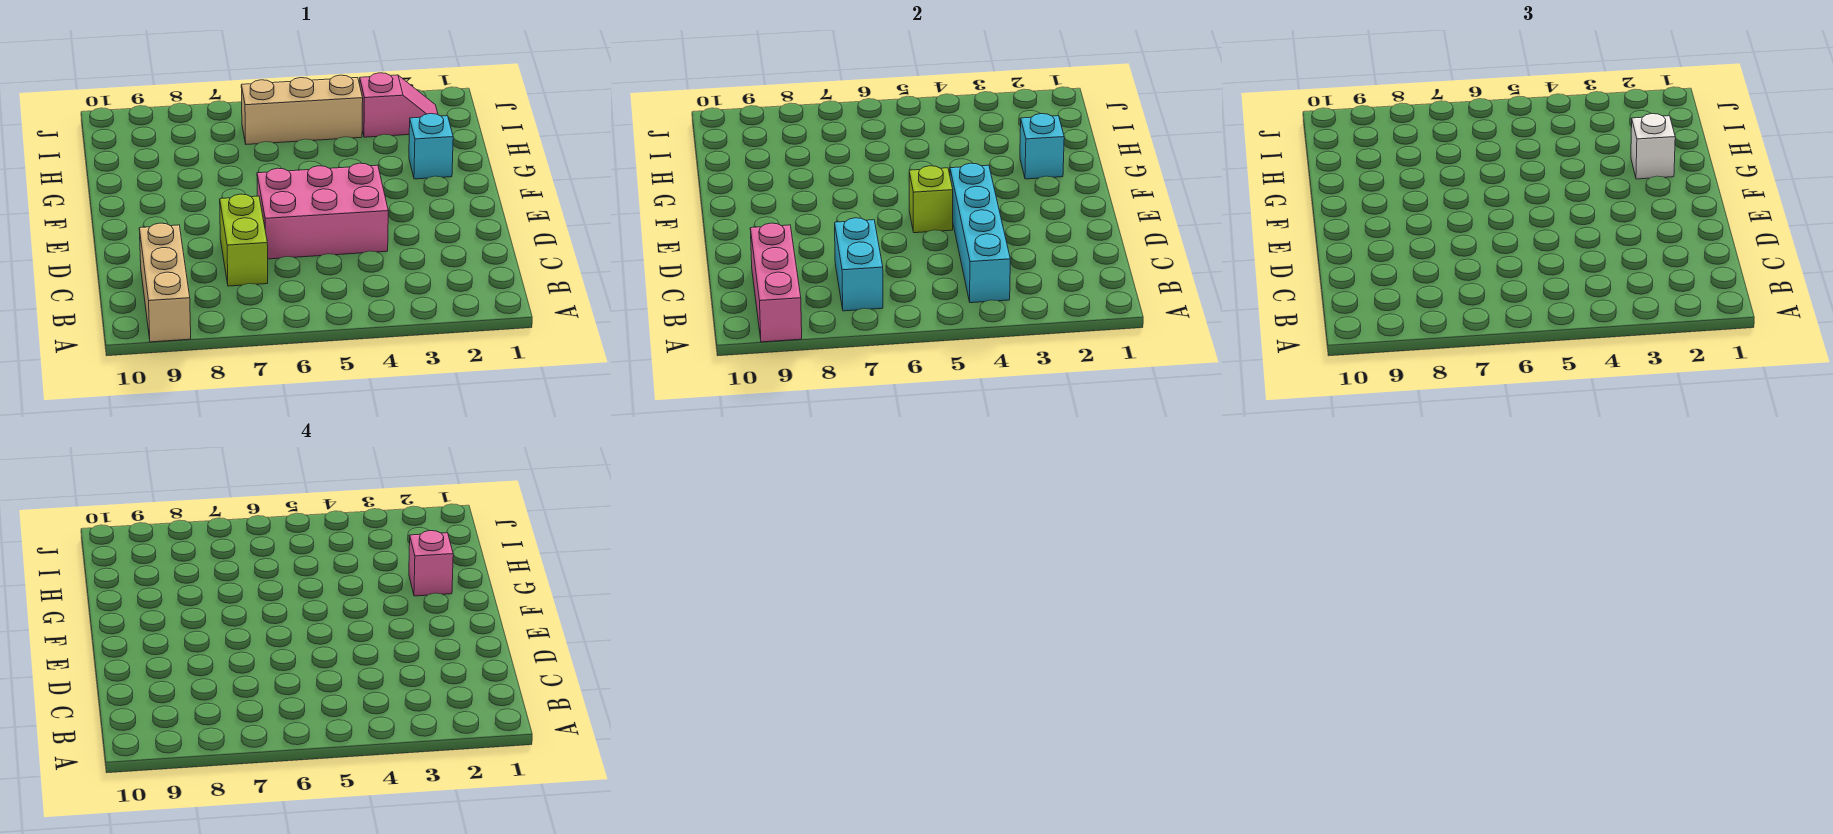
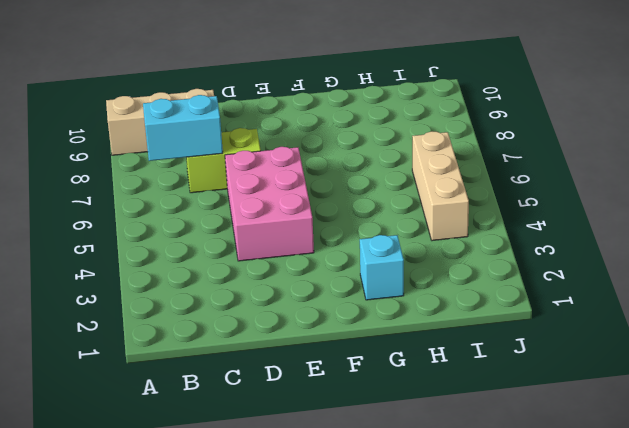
none -> pink 1x2 slope [360,73,438,137]
none -> pink 1x3 brick [750,223,802,342]
none -> cyan 1x4 brick [950,163,1010,303]

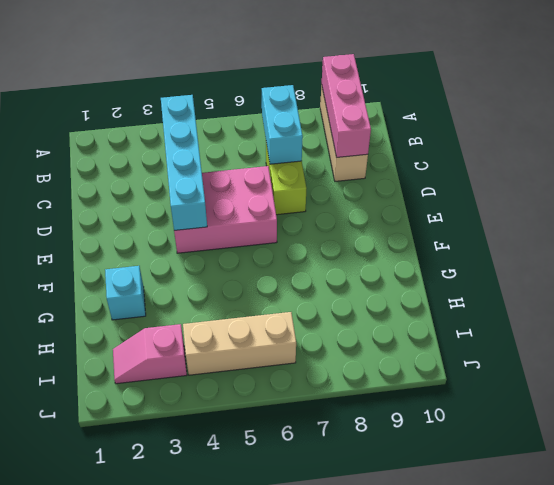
none -> lime 1x1 brick [909,166,953,233]
none -> cyan 1x1 brick [1020,114,1064,179]
none -> white 1x1 brick [1631,114,1675,179]

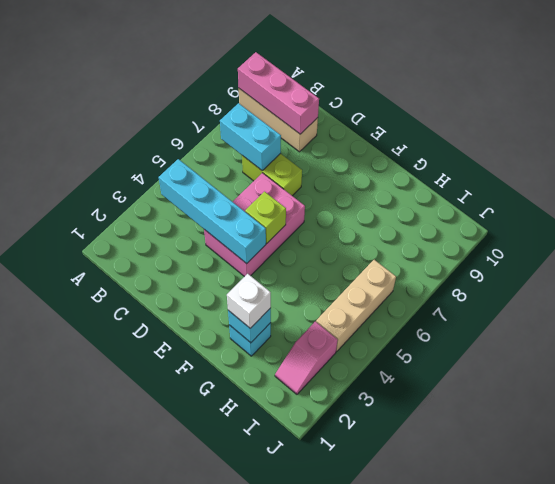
none -> pink 1x1 brick [409,531,453,596]

